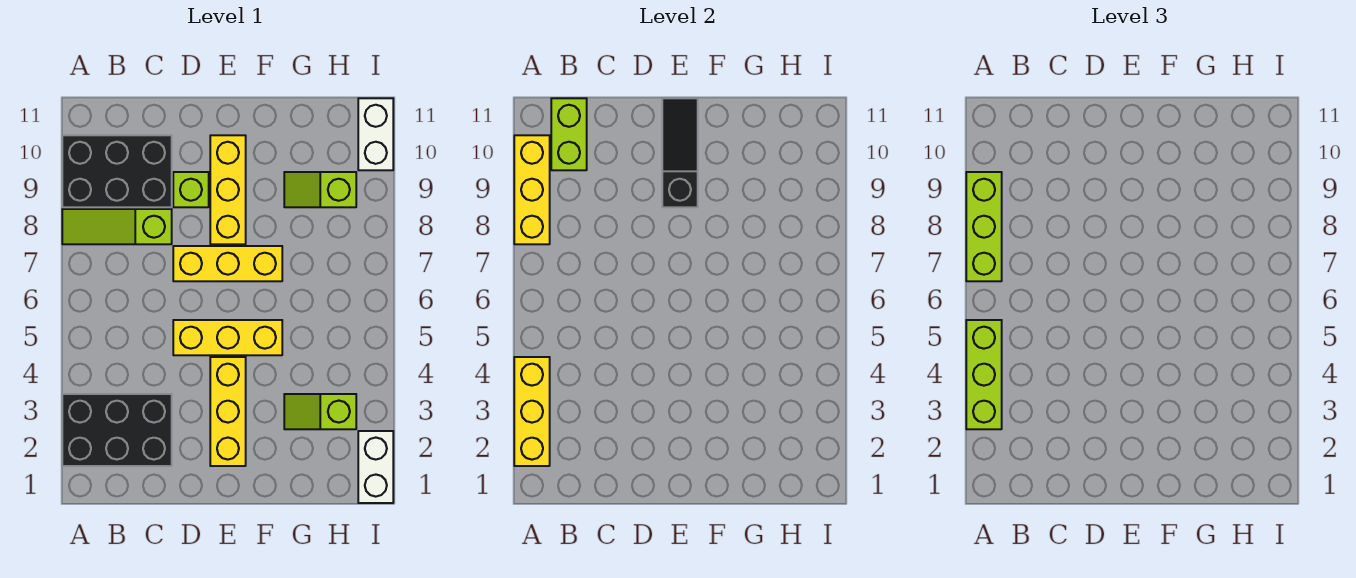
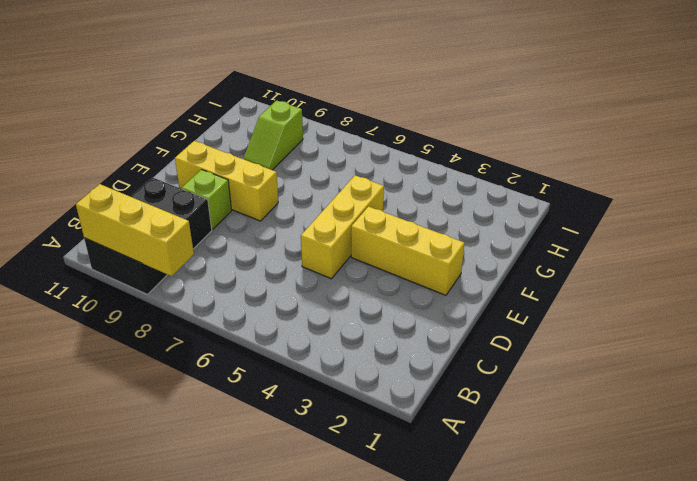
none -> black 2x3 brick [62,394,172,466]
none -> lime 1x3 slope [62,209,172,244]
none -> yellow 1x3 brick [173,246,282,281]

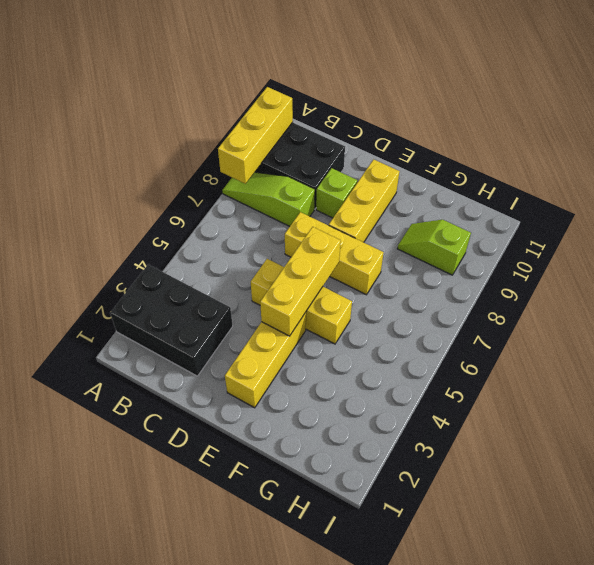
yellow 1x3 brick [260,227,341,336] -> yellow 1x3 brick moved to [514,357,550,466]
none -> lime 1x2 slope [284,394,356,429]
none -> white 1x2 brick [358,431,393,503]
none -> white 1x2 brick [358,98,393,170]

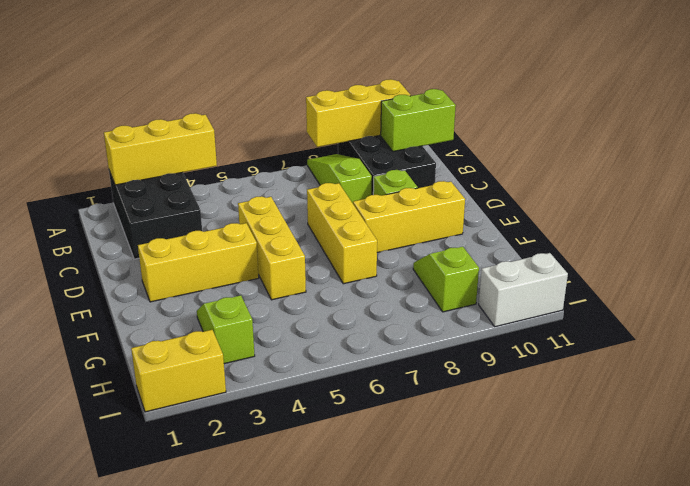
yellow 1x2 brick [131,330,226,412] -> white 1x2 brick [358,431,393,503]
none -> black 1x3 slope [662,98,698,207]
none -> lime 1x3 brick [966,320,1002,429]
none -> lime 1x3 brick [966,172,1002,281]

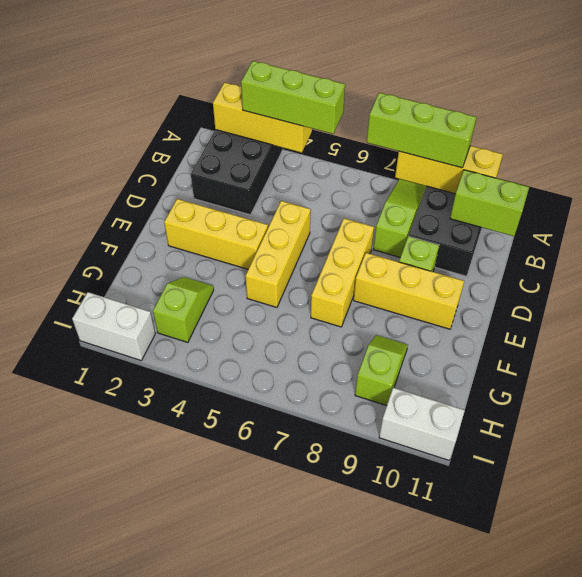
none -> black 1x3 slope [662,98,698,207]

